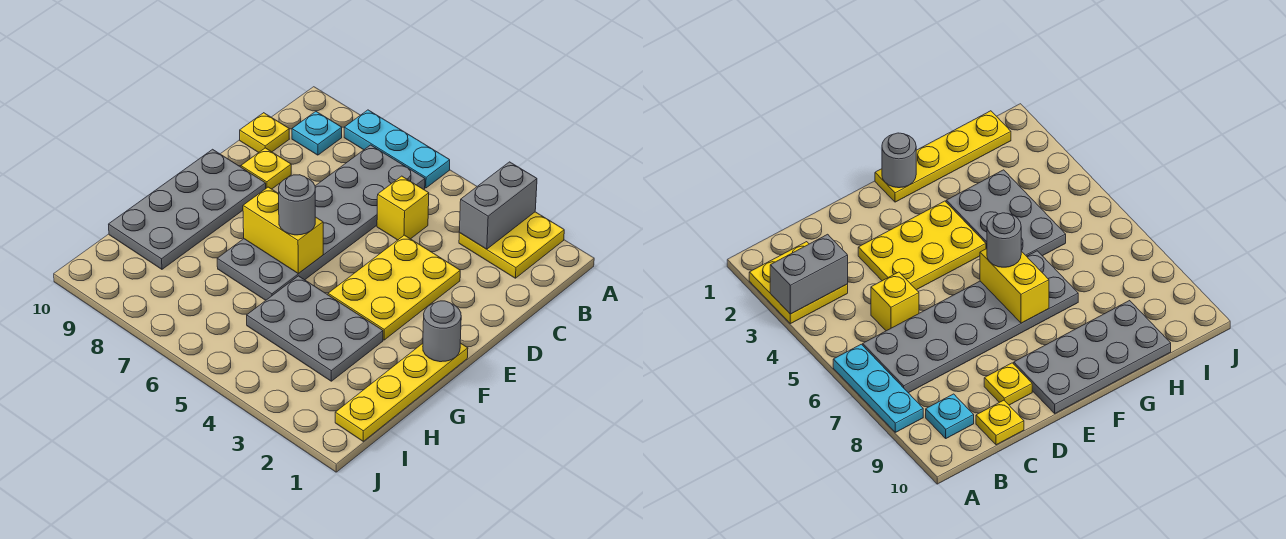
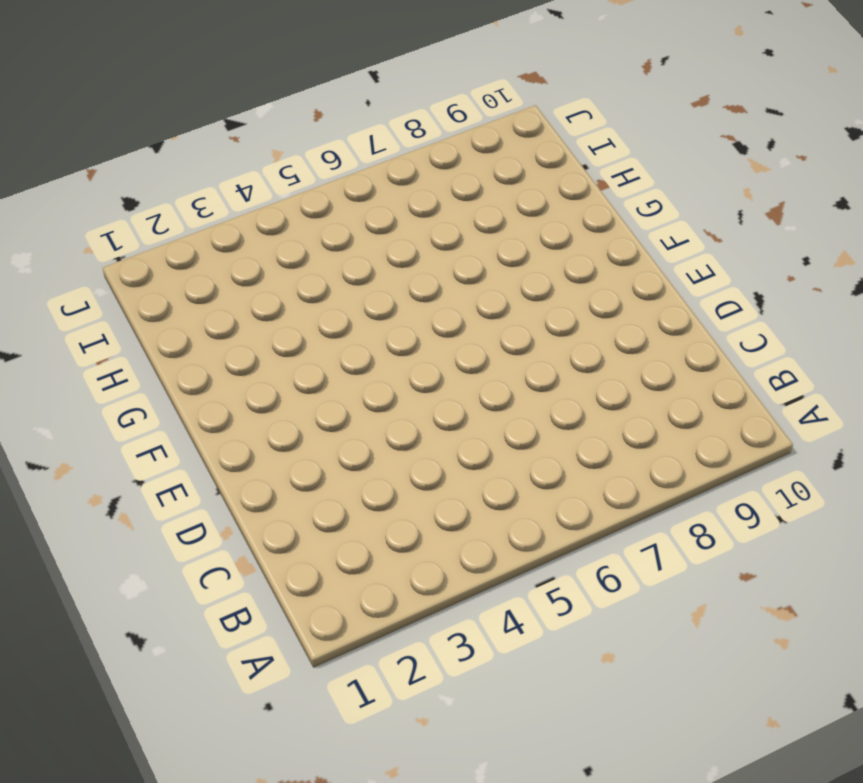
none -> yellow 2x2 plate [459,212,564,278]
none -> cyan 1x3 plate [344,110,450,188]
none -> grey 2x6 plate [217,145,425,300]

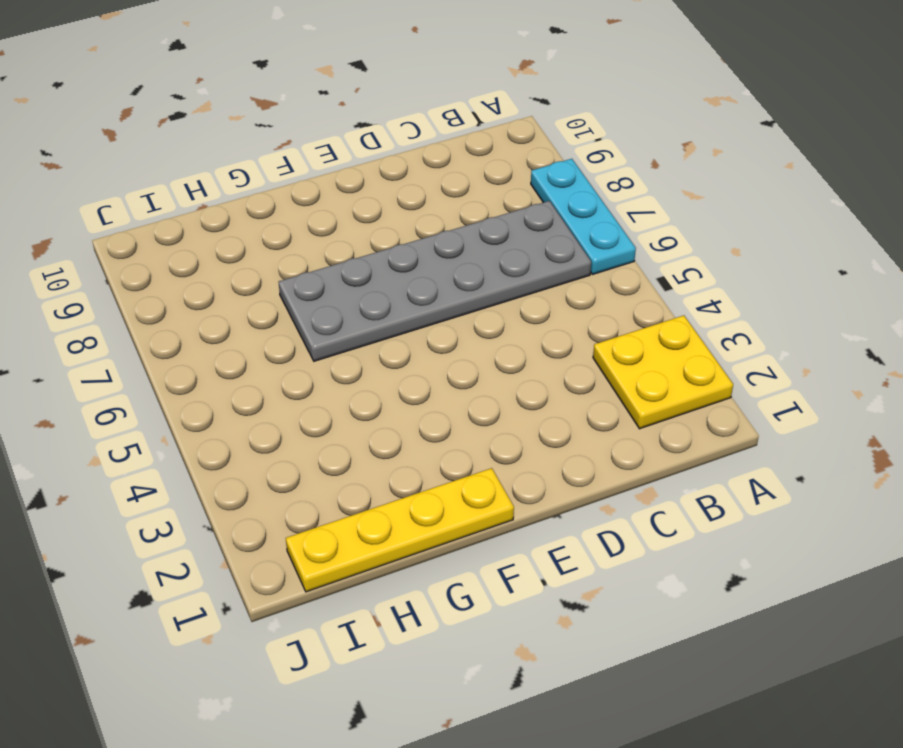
none -> cyan 1x1 plate [292,112,342,155]
none -> yellow 1x1 brick [377,176,429,240]
none -> yellow 1x1 plate [240,113,289,153]

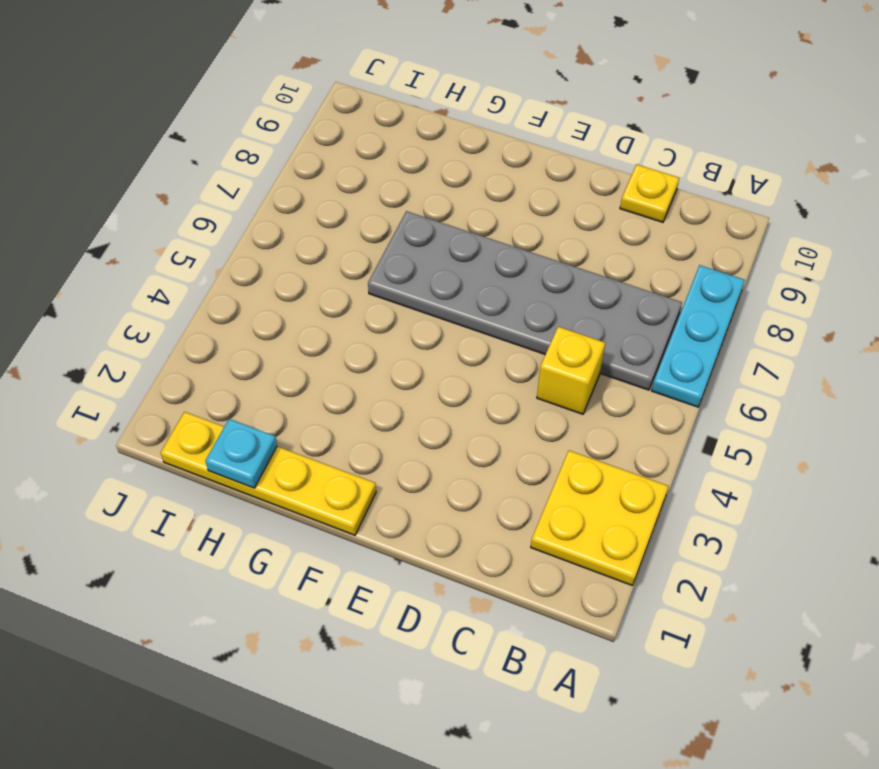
cyan 1x1 plate [205,419,277,488] -> cyan 1x1 plate moved to [292,112,342,155]
none -> yellow 2x3 plate [328,235,460,340]
none -> yellow 1x1 plate [241,148,291,189]
none -> grey 2x4 plate [109,149,266,269]

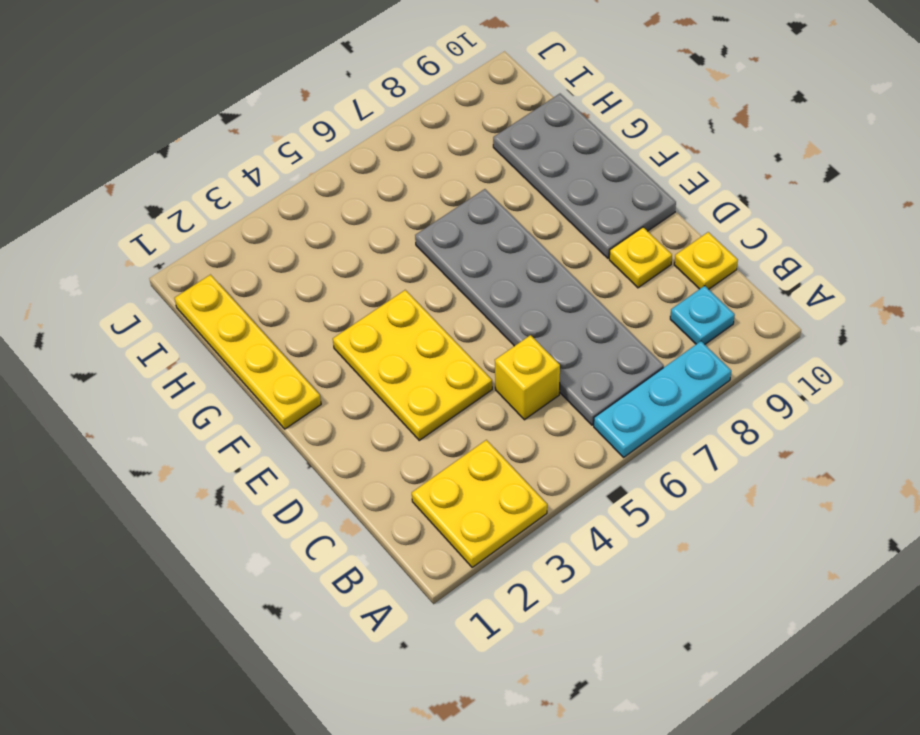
none -> grey 2x3 plate [247,276,383,381]
none -> grey 1x2 brick [459,162,537,249]
none -> grey 1x1 round brick [423,301,461,362]

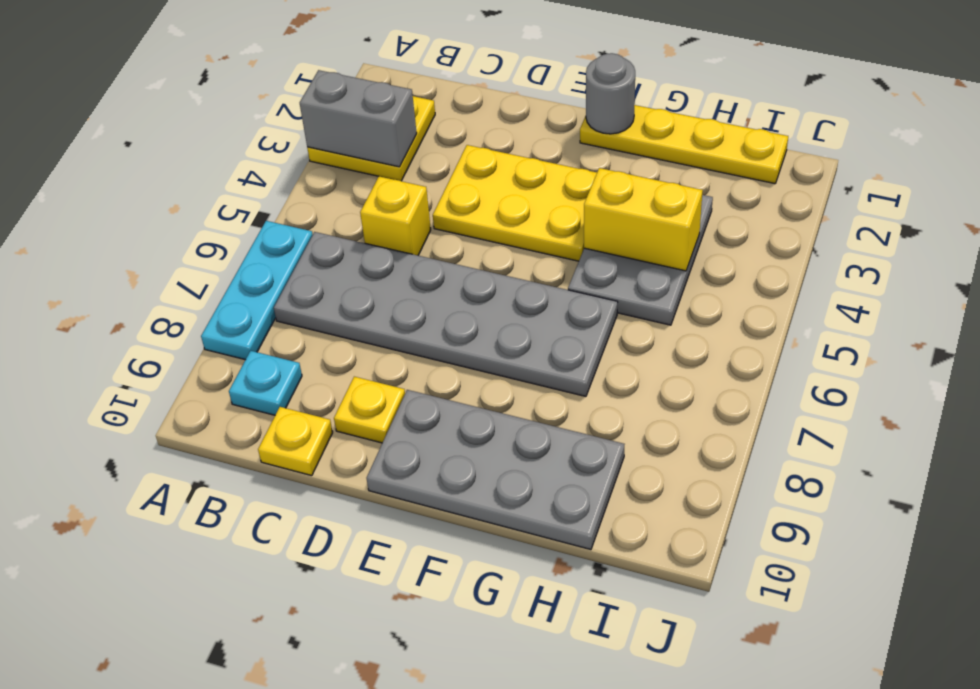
yellow 1x2 brick [584,168,703,271] -> yellow 1x2 brick turned to [243,187,323,274]
none -> grey 1x1 round brick [279,175,315,235]

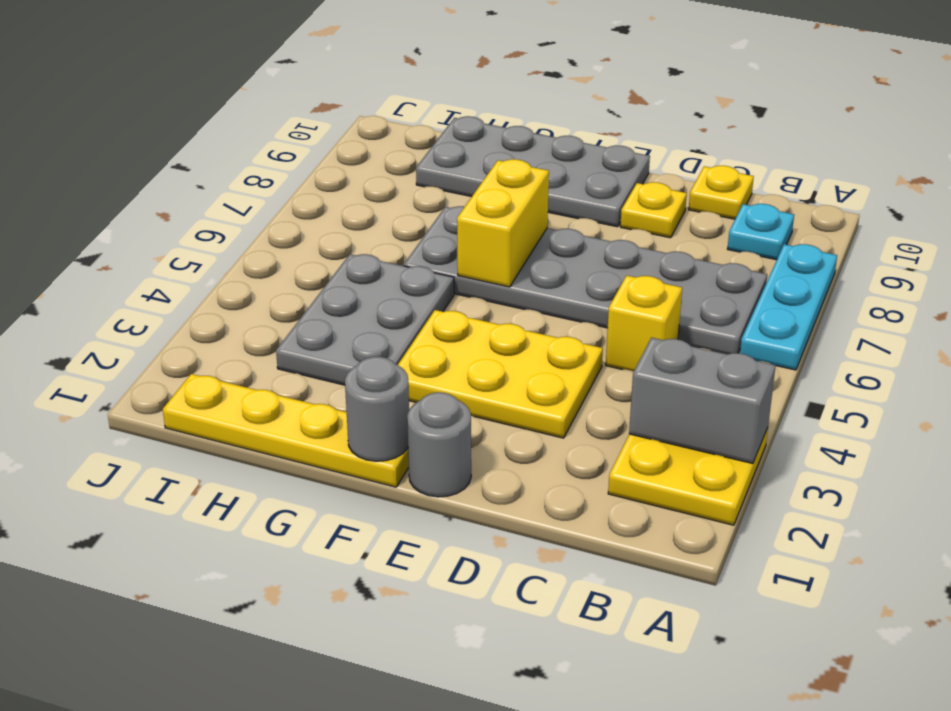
grey 1x1 round brick [407,392,471,497] -> grey 1x1 round brick moved to [279,175,315,235]

